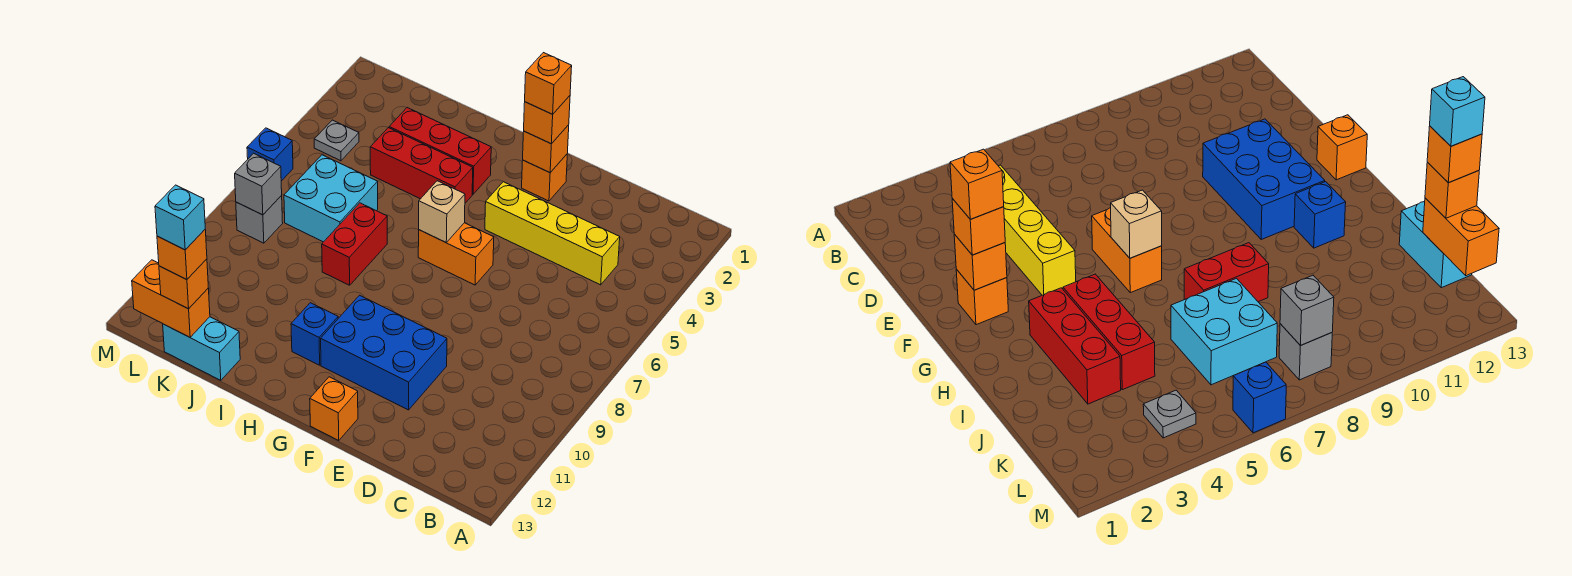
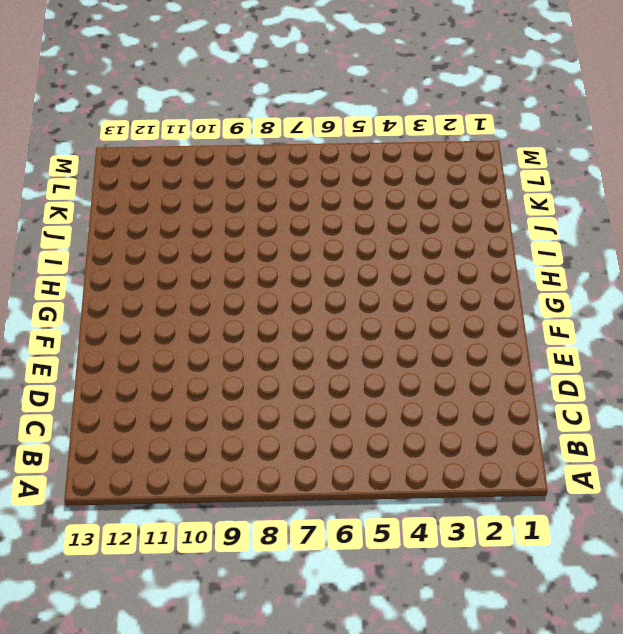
none -> yellow 1x4 brick [485,182,620,285]
none -> blue 2x3 brick [321,295,447,410]
none -> orange 1x1 brick [522,154,567,201]

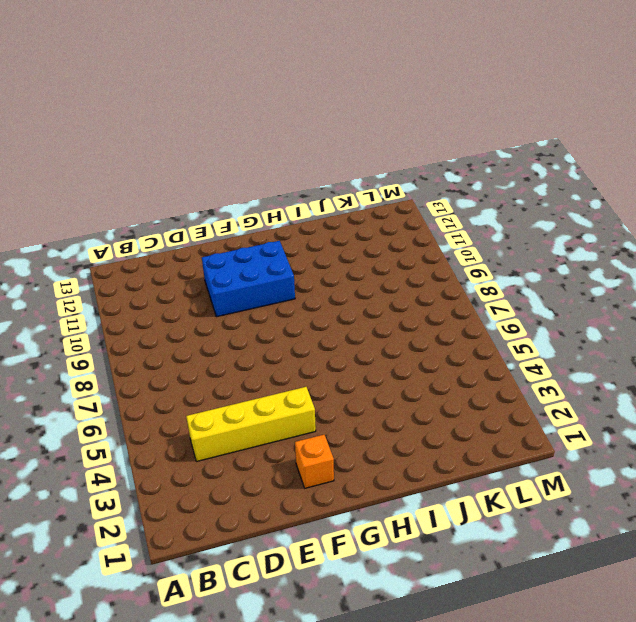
none -> orange 1x2 brick [418,223,494,285]
none -> orange 1x1 brick [310,377,358,440]
none -> red 1x3 brick [389,108,491,194]

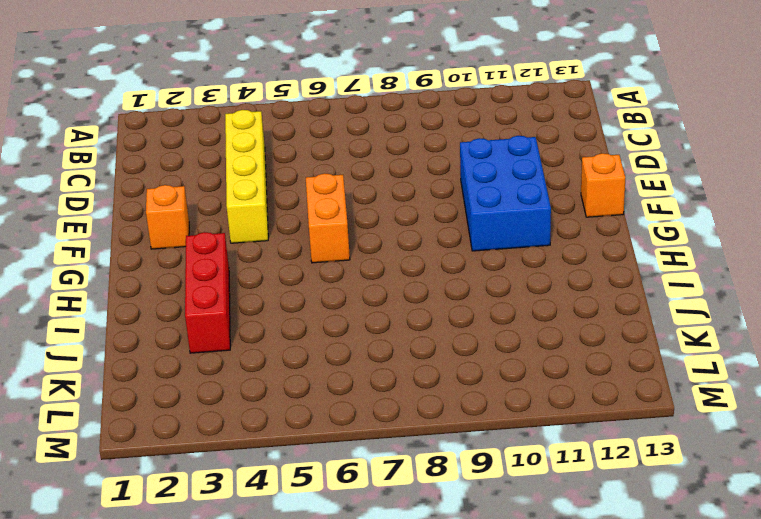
none -> red 1x3 brick [370,128,473,203]
none -> blue 1x1 brick [291,303,338,365]
none -> red 1x2 brick [322,203,387,285]

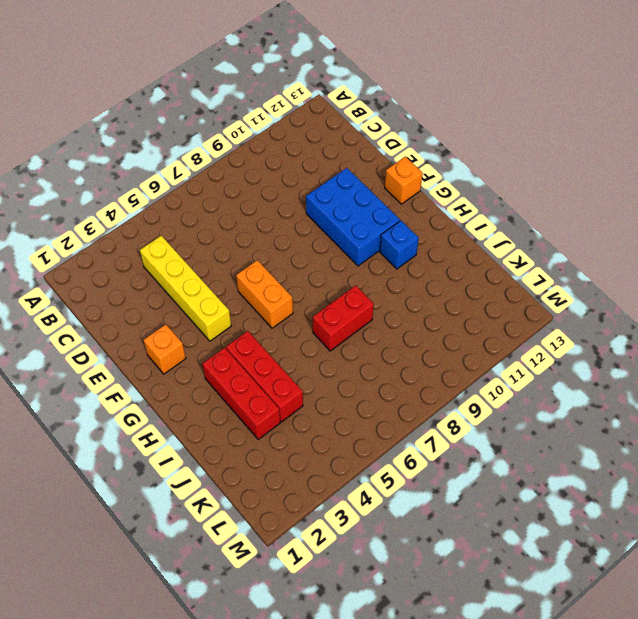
none -> cyan 2x2 brick [284,155,378,242]
none -> cyan 1x2 brick [163,317,240,380]
none -> grey 1x1 plate [314,120,359,161]

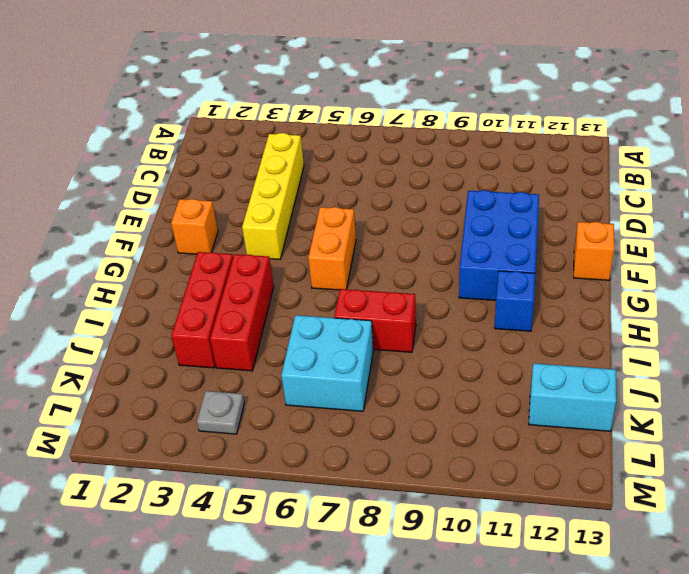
cyan 1x2 brick [529,363,616,431] -> cyan 1x2 brick turned to [163,317,240,380]
none -> grey 1x1 brick [236,196,283,243]
none -> blue 1x1 brick [247,128,293,181]
none -> orange 1x1 brick [523,125,569,173]

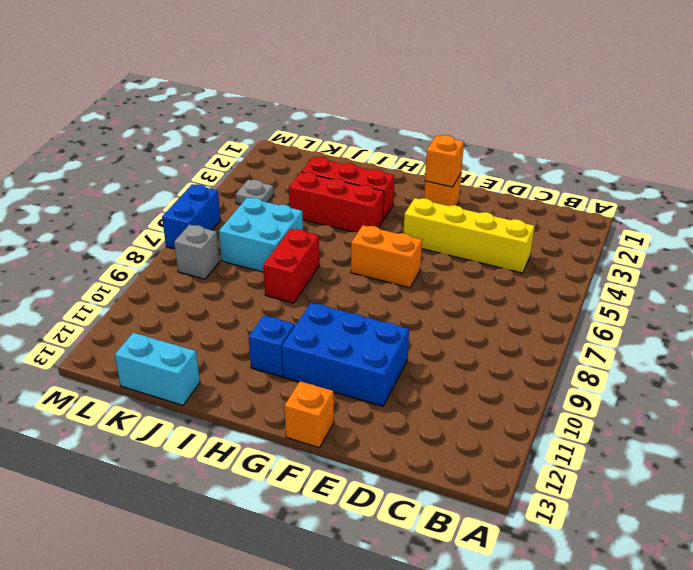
blue 1x2 brick [162,184,221,249] -> blue 1x1 brick [247,128,293,181]
none -> tan 1x1 brick [419,181,465,242]
none -> orange 1x2 brick [132,260,210,337]
none -> grey 1x1 brick [235,153,282,215]

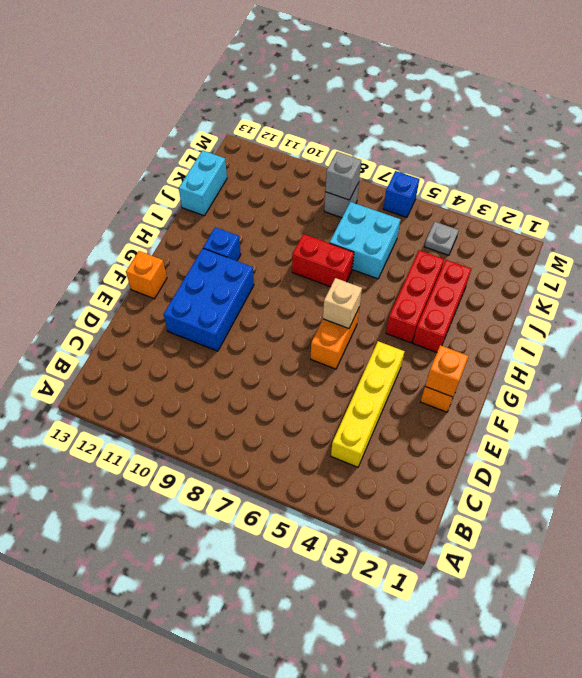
none -> orange 1x2 brick [132,260,210,337]
none -> orange 1x1 brick [524,96,570,144]
none -> orange 1x1 brick [159,259,208,309]

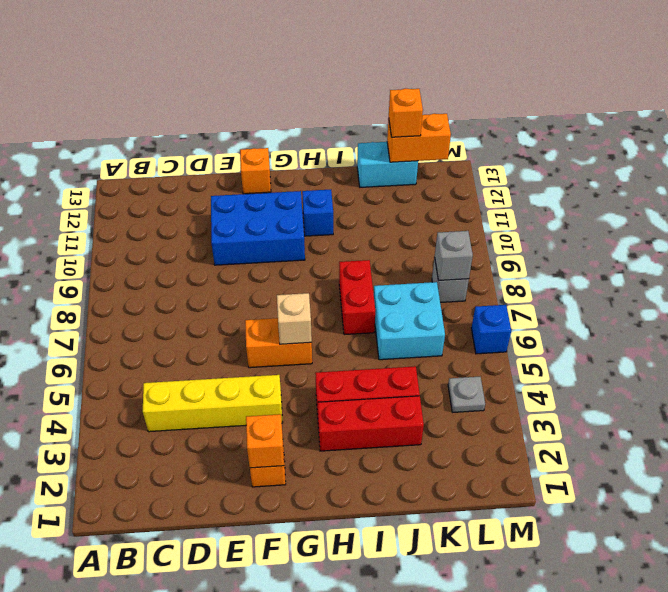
none -> orange 1x1 brick [524,96,570,144]
none -> orange 1x1 brick [525,53,572,114]
none -> orange 1x1 brick [157,230,207,280]

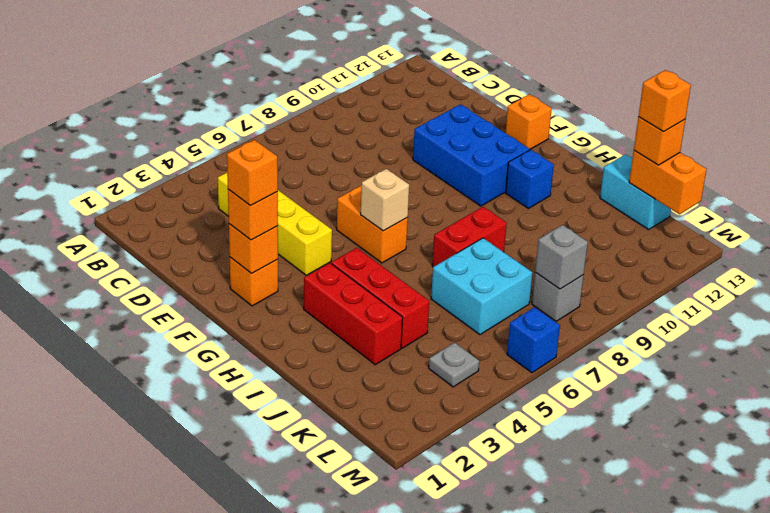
none -> cyan 1x1 brick [155,185,205,250]

